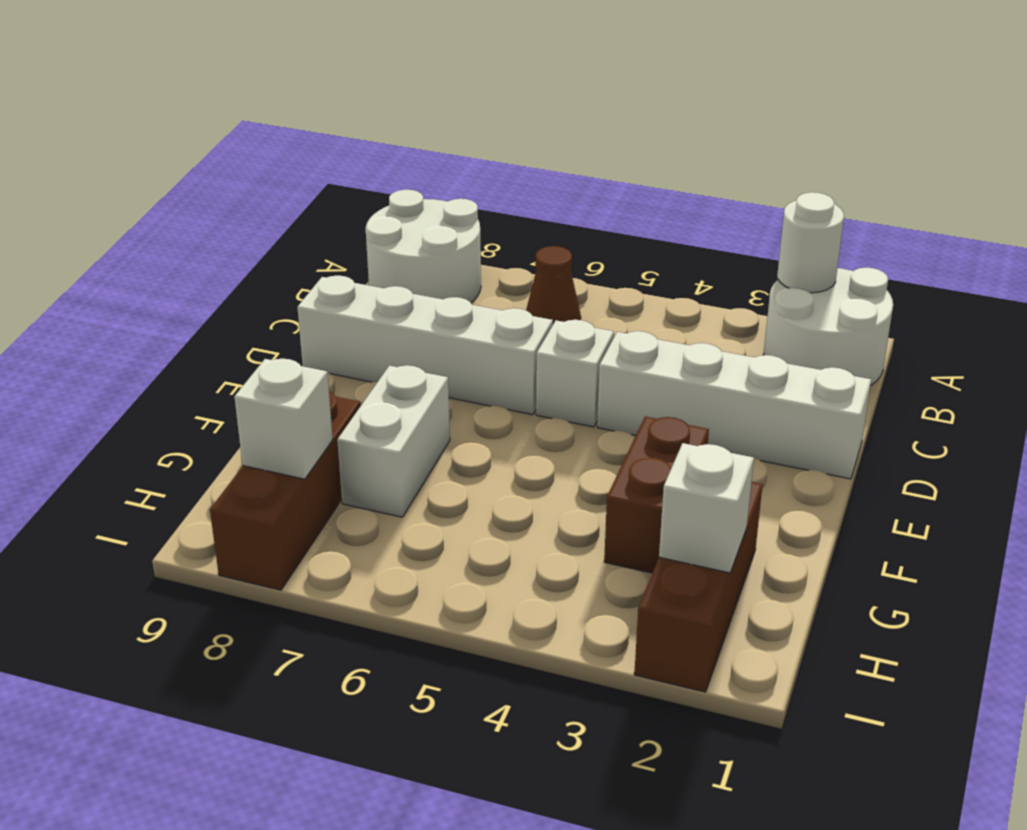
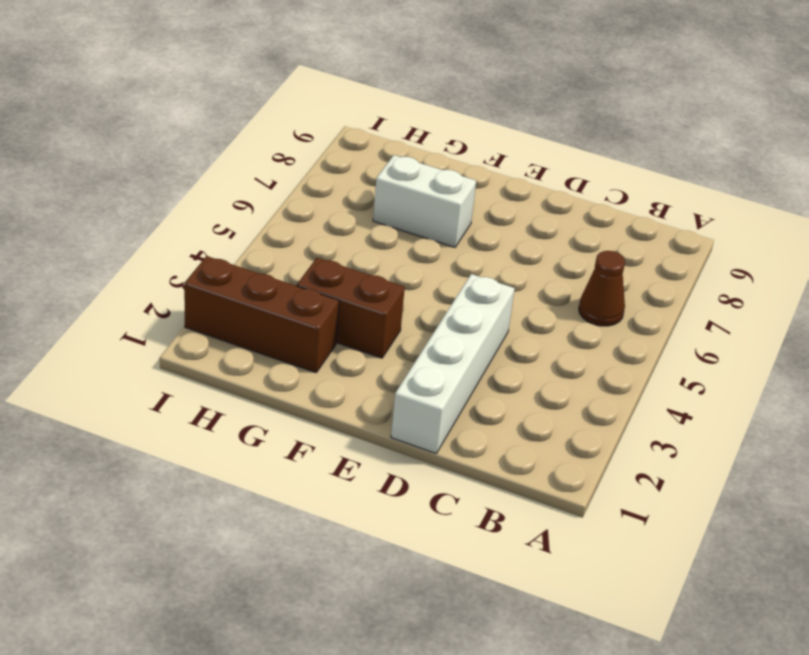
none -> white 2x2 round brick [764,268,893,386]
none -> white 2x2 round brick [366,190,481,303]
none -> white 1x1 brick [536,320,614,427]

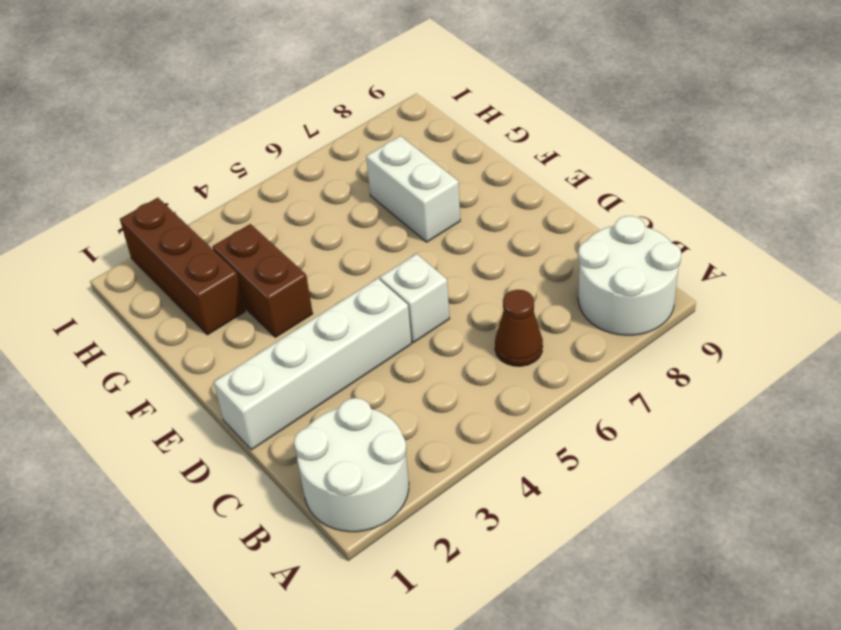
none -> white 1x4 brick [297,276,553,415]
none -> brown 1x3 brick [210,392,361,590]
none -> white 1x1 round brick [777,192,844,293]

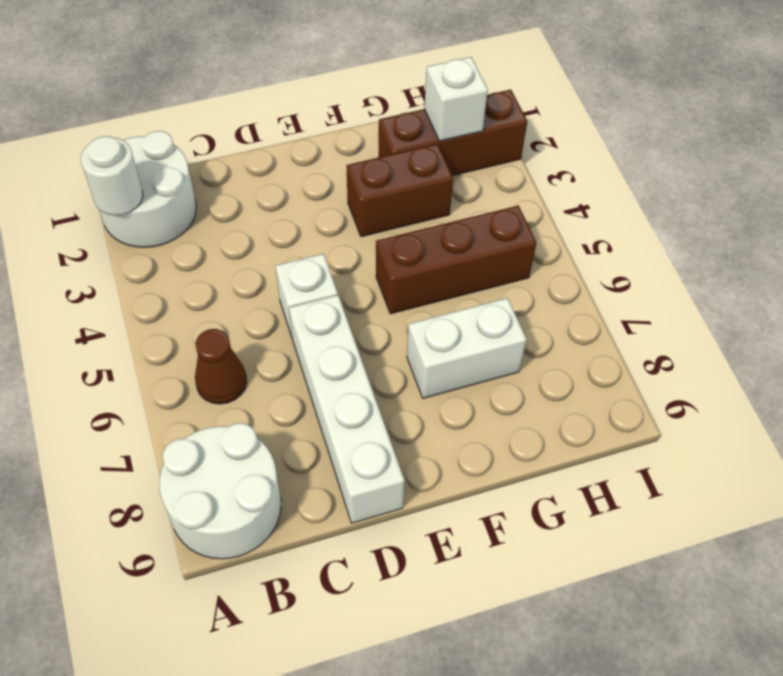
brown 1x3 brick [376,206,537,314] -> brown 1x3 brick moved to [210,392,361,590]
none -> white 1x4 brick [597,331,871,479]
none -> white 1x1 brick [234,359,333,479]

